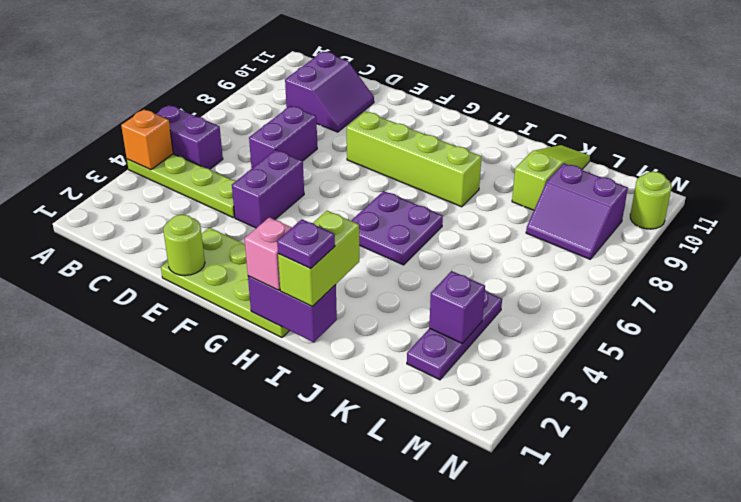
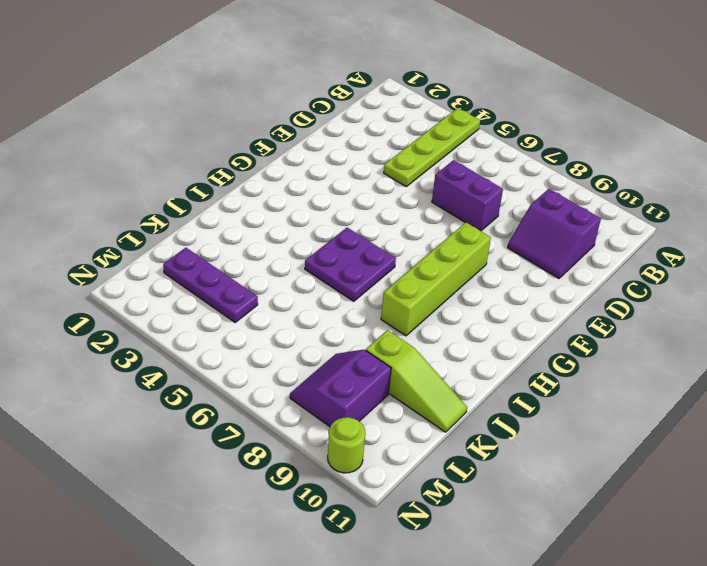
none -> purple 1x2 brick [156,105,223,169]
none -> lime 2x4 plate [161,228,289,338]
none -> purple 1x2 brick [232,150,304,228]

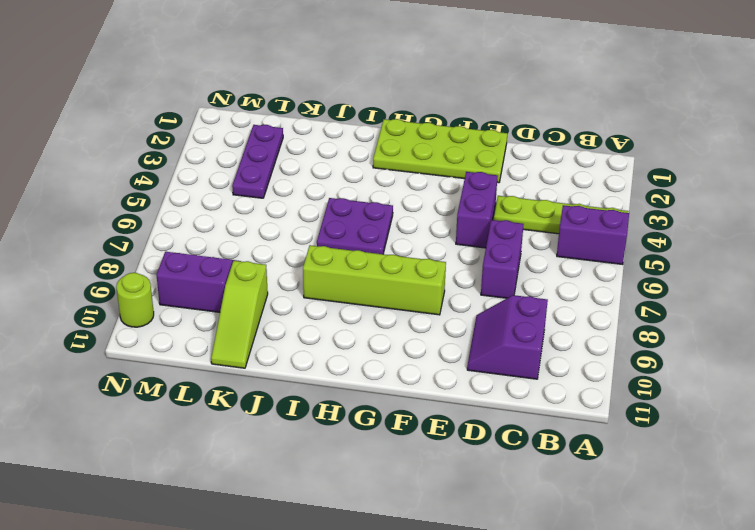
none -> orange 1x1 brick [121,110,173,170]
none -> lime 1x1 round brick [163,215,205,276]
none -> purple 1x2 brick [248,276,337,342]

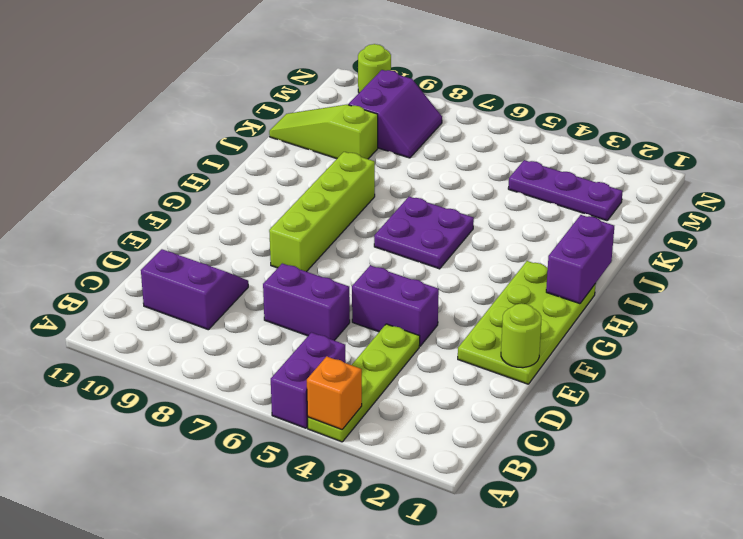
none -> purple 1x1 brick [429,271,485,343]
none -> pink 1x1 brick [245,217,292,290]
none -> lime 1x2 brick [278,211,359,306]

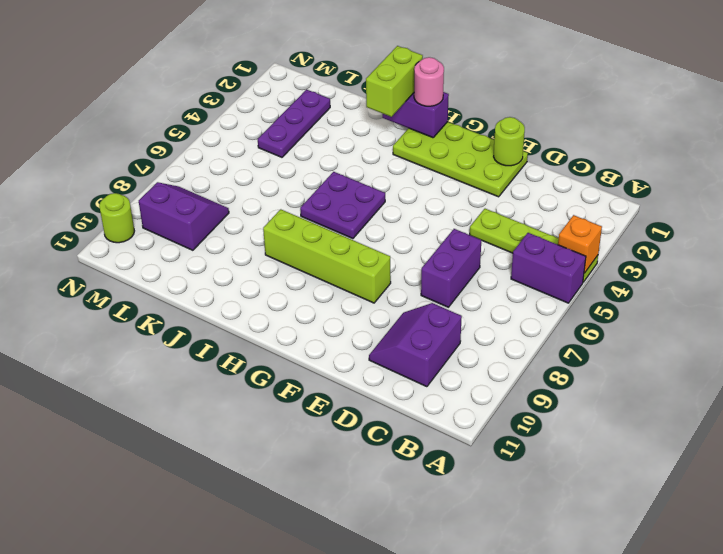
pink 1x1 round brick [414,57,444,106] -> pink 1x1 brick [245,217,292,290]
none -> purple 1x2 brick [232,150,304,228]
none -> lime 1x3 slope [512,145,590,210]
none -> purple 1x1 brick [429,271,485,343]

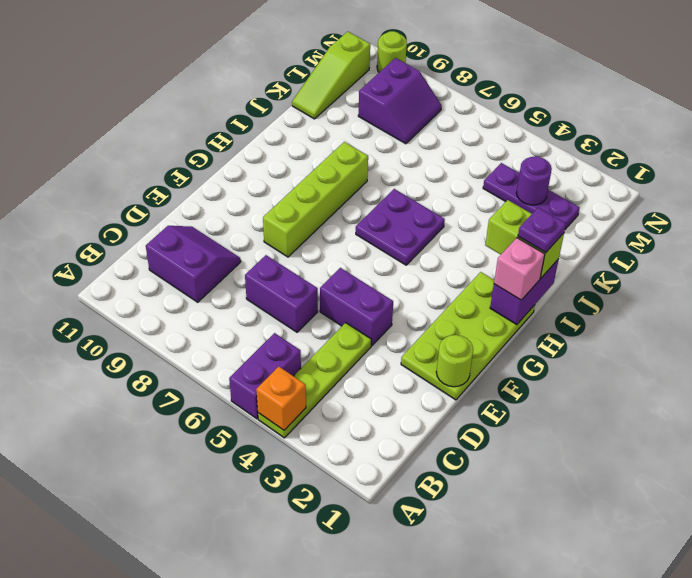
lime 1x3 slope [292,32,370,119] -> lime 1x3 slope turned to [512,145,590,210]
purple 1x1 round brick [517,156,552,205] -> purple 1x1 brick [429,271,485,343]

